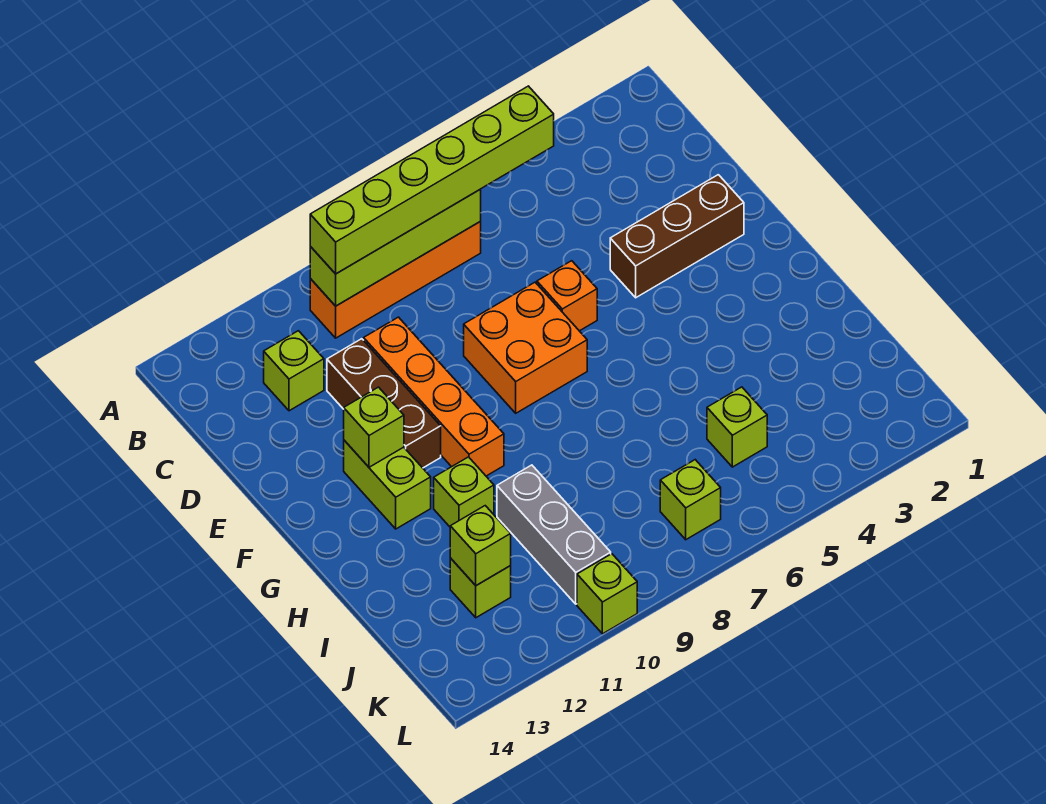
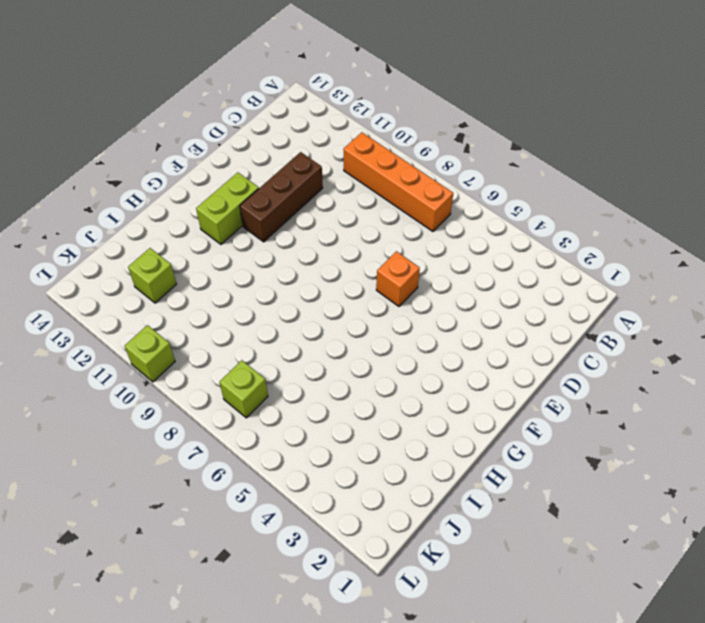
none -> lime 1x1 brick [264,331,324,411]
none -> orange 1x4 brick [364,317,504,476]
none -> brown 1x3 brick [610,175,744,298]

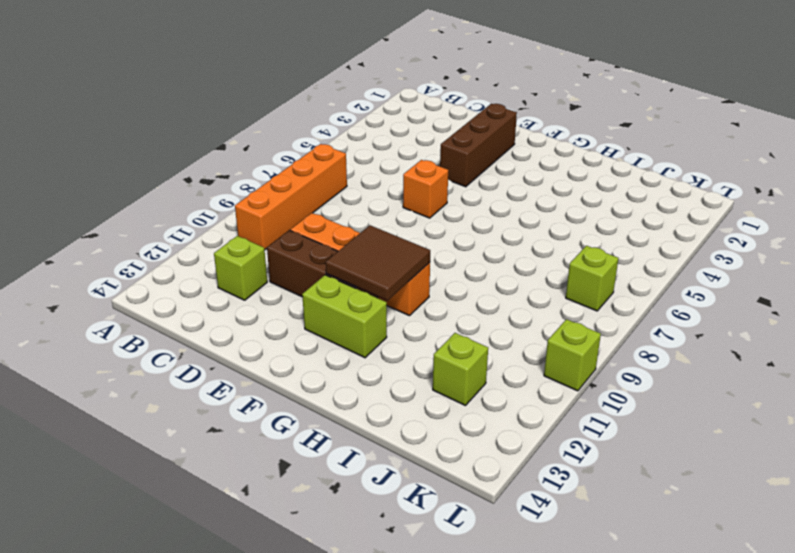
brown 2x2 tile [326,225,430,301] -> none
none -> orange 2x2 brick [464,282,587,413]
none -> lime 1x1 brick [434,457,494,527]
none -> grey 1x3 brick [497,465,611,604]

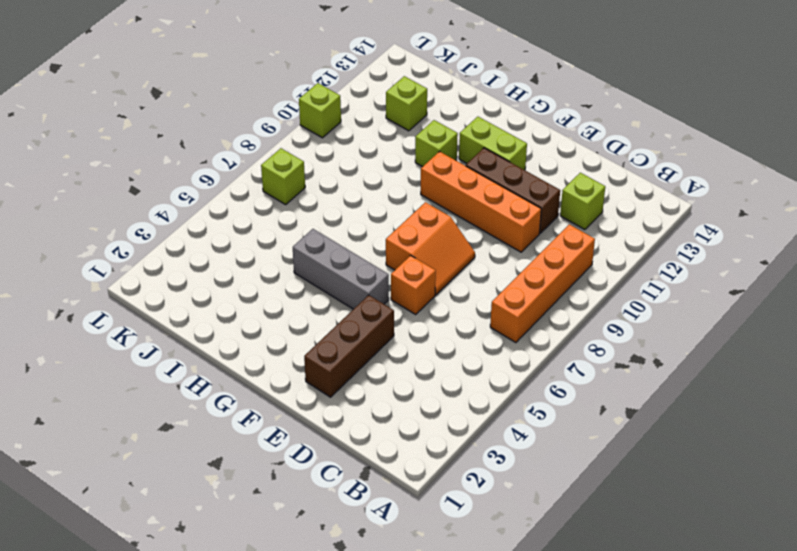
orange 2x2 slope [386,202,475,295] -> orange 2x2 brick [464,282,587,413]
grey 1x3 brick [293,229,389,309] -> grey 1x3 brick moved to [497,465,611,604]
none -> lime 1x1 brick [707,387,767,467]
none -> lime 1x4 brick [310,190,481,306]
none -> lime 1x1 brick [344,387,404,467]

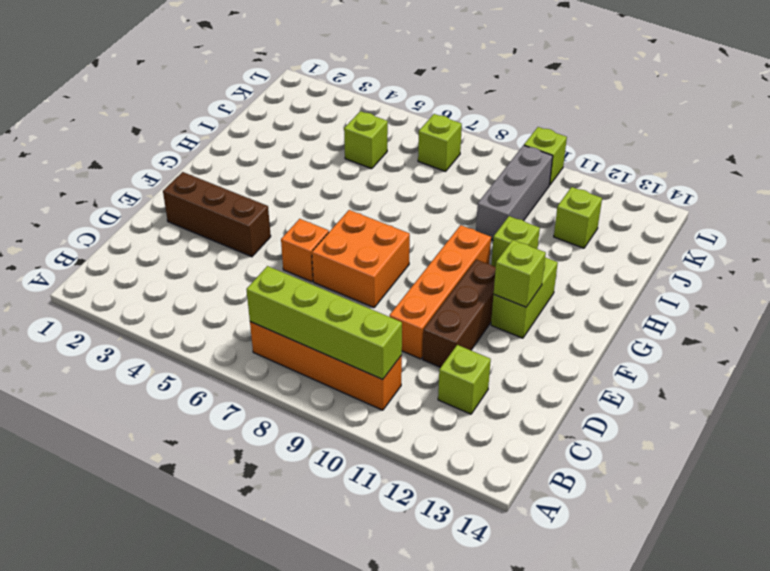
none -> lime 1x1 brick [450,506,511,585]
none -> lime 1x6 brick [310,86,554,274]

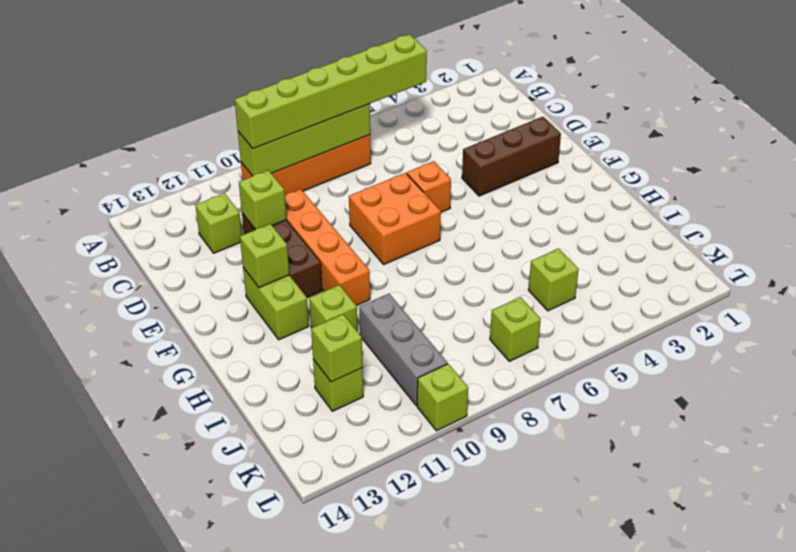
lime 1x1 brick [239,170,286,230] -> none

